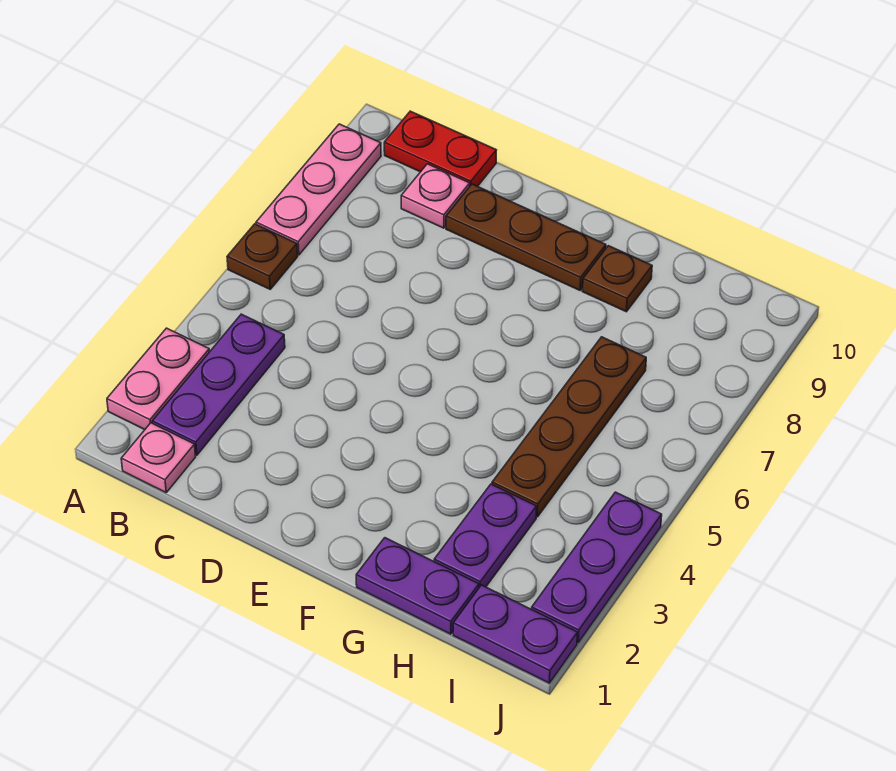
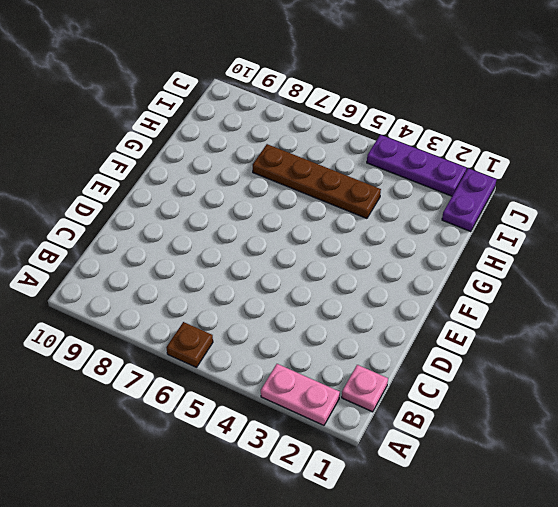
none -> pink 1x3 plate [256,124,381,255]
none -> purple 1x3 plate [152,314,285,455]
none -> red 1x2 plate [384,111,496,186]

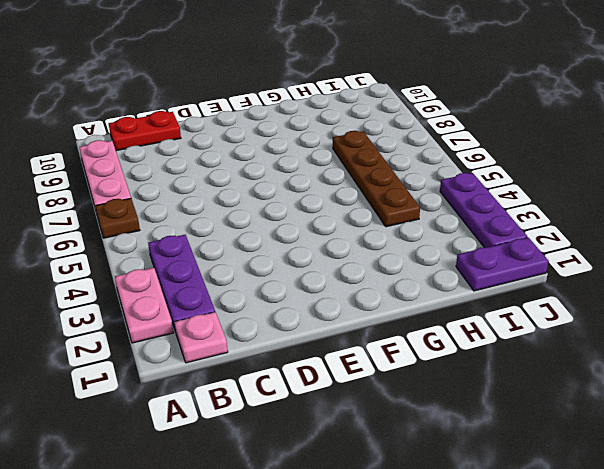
none -> pink 1x1 plate [401,164,470,228]
none -> brown 1x3 plate [446,184,606,290]
none -> purple 1x2 plate [356,538,479,634]

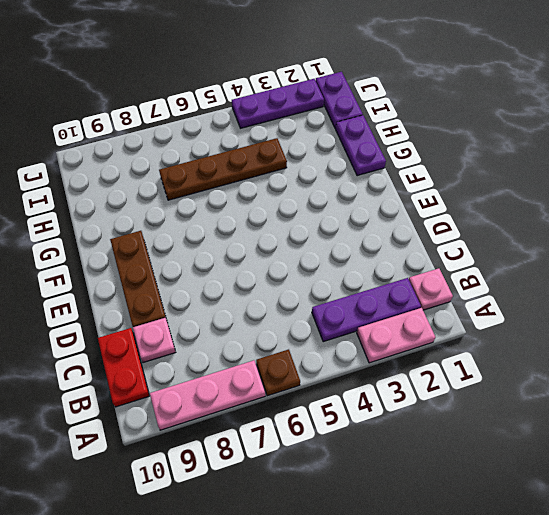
none -> brown 1x1 plate [582,246,652,312]
none -> purple 1x2 plate [434,484,537,587]

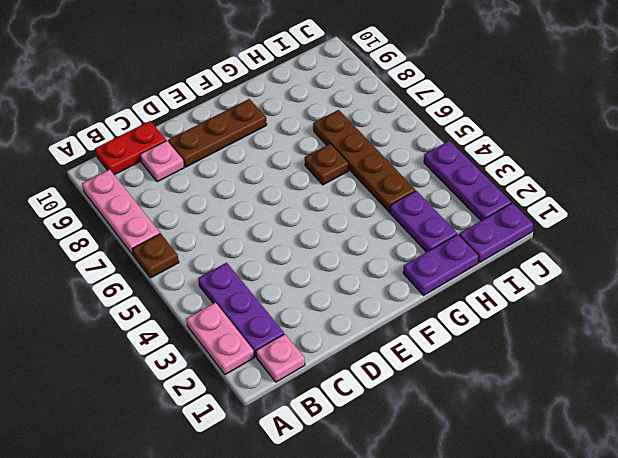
brown 1x1 plate [305,144,349,185] -> brown 1x1 plate moved to [582,246,652,312]

